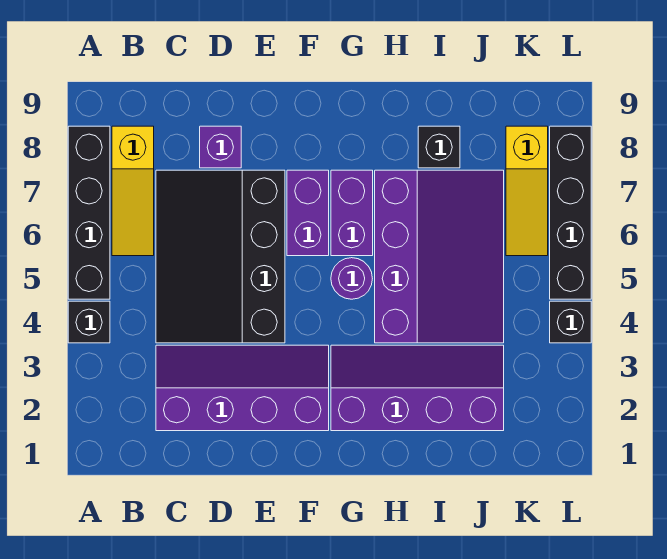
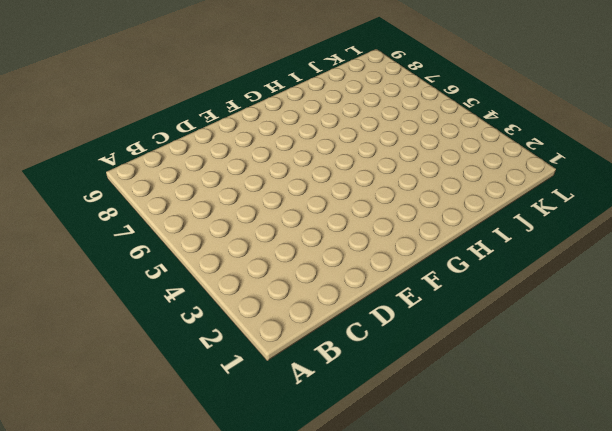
none -> black 1x1 brick [68,301,110,343]
none -> black 1x4 brick [68,126,110,299]
none -> yellow 1x3 slope [112,126,154,256]

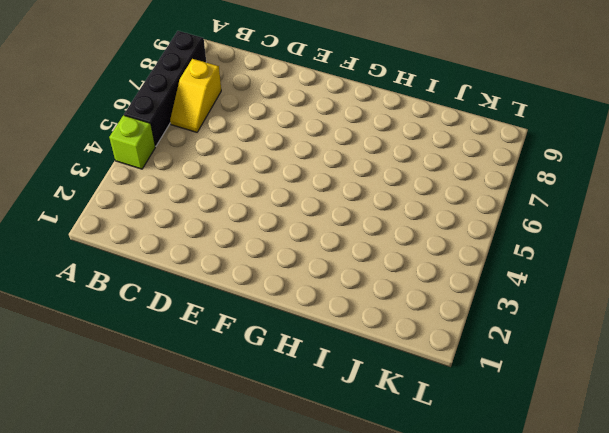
lime 1x1 brick [109,115,155,169] -> black 1x1 brick [68,301,110,343]
yellow 1x2 slope [170,59,221,132] -> yellow 1x3 slope [112,126,154,256]
none -> purple 2x4 slope [156,345,329,431]
none -> black 3x4 slope [156,170,285,343]
none -> purple 1x1 brick [200,126,241,168]

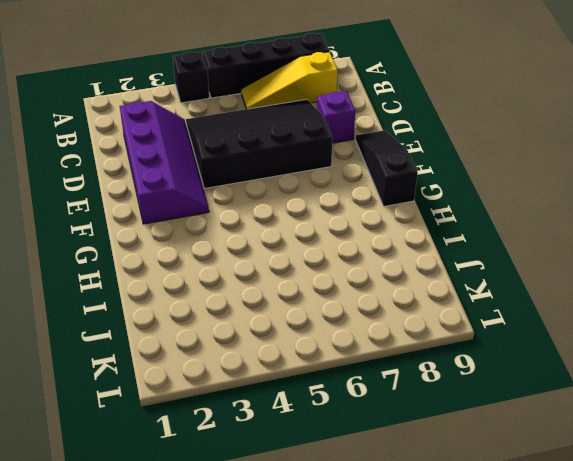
black 1x3 slope [356,130,418,206] -> none
none -> purple 1x2 brick [287,170,329,256]
none -> purple 2x4 slope [331,345,504,431]
none -> purple 1x1 round brick [331,258,372,299]

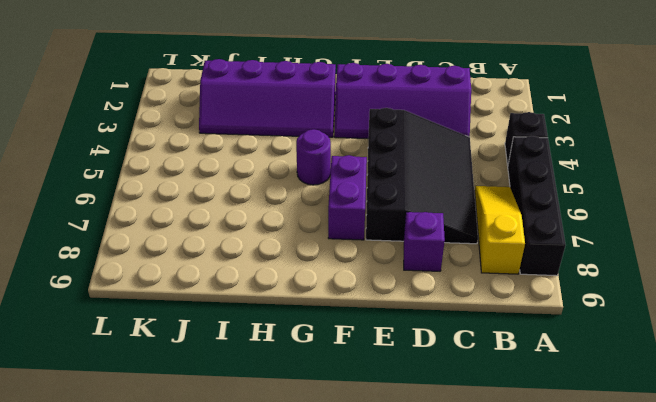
none -> purple 1x2 brick [331,170,373,256]
none -> purple 3x4 slope [375,170,504,343]
none -> black 1x1 brick [418,126,460,168]

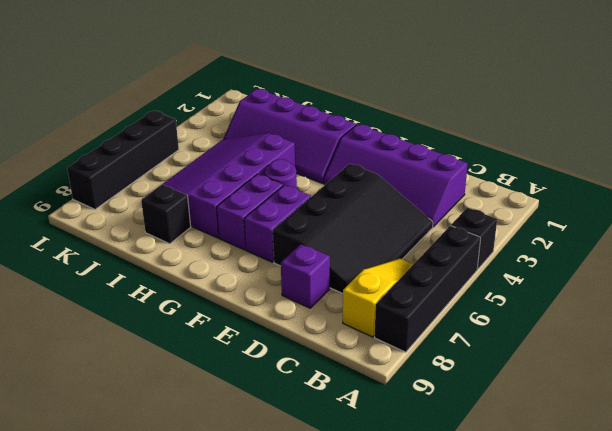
none -> yellow 1x3 slope [506,126,548,256]
none -> black 1x1 brick [550,301,591,343]

